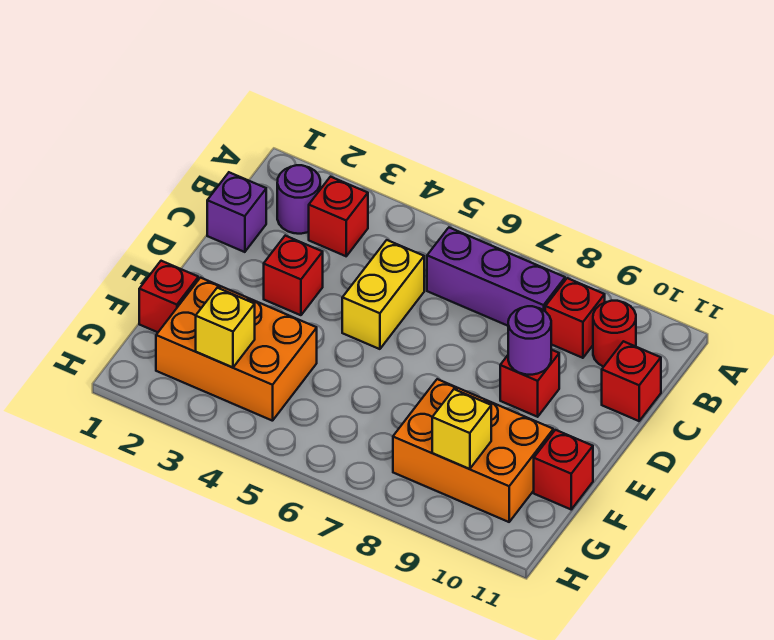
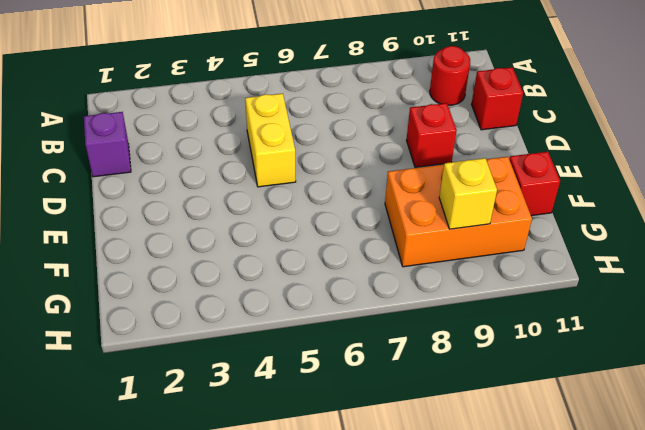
none -> purple 1x1 round brick [277,165,320,234]
none -> red 1x1 brick [309,177,368,256]
none -> purple 1x3 brick [427,228,565,326]

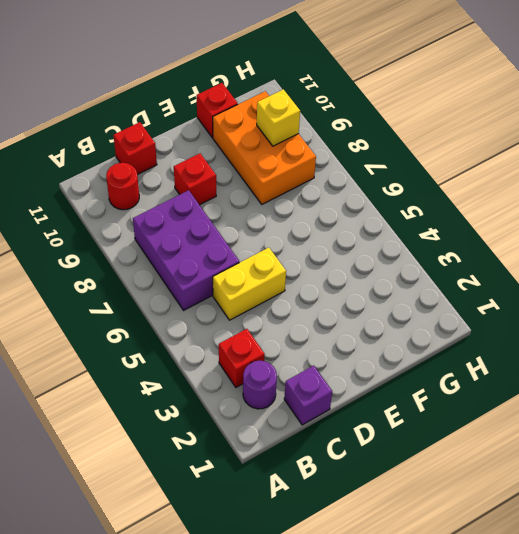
purple 2x3 brick [133,190,239,310] -> purple 1x3 brick [427,228,565,326]
none -> red 1x1 brick [545,278,605,358]
none -> red 1x1 brick [264,236,323,315]
none -> red 1x1 brick [139,261,198,332]

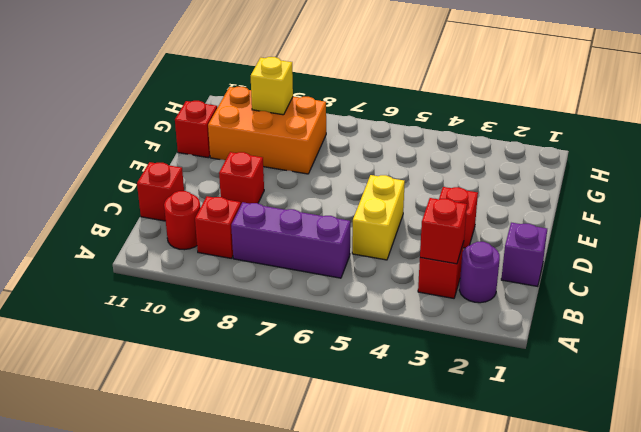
red 1x1 brick [420,198,467,264] -> red 1x1 brick moved to [139,261,198,332]
none -> orange 2x3 brick [156,278,317,421]
none -> purple 1x1 round brick [508,306,552,375]
none -> yellow 1x1 brick [196,288,255,368]

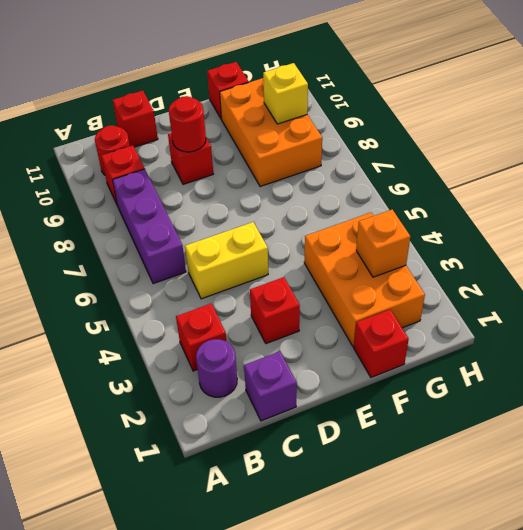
red 1x1 round brick [169,96,206,152] -> purple 1x1 round brick [508,306,552,375]
orange 1x1 brick [356,210,410,277] -> yellow 1x1 brick [196,288,255,368]

